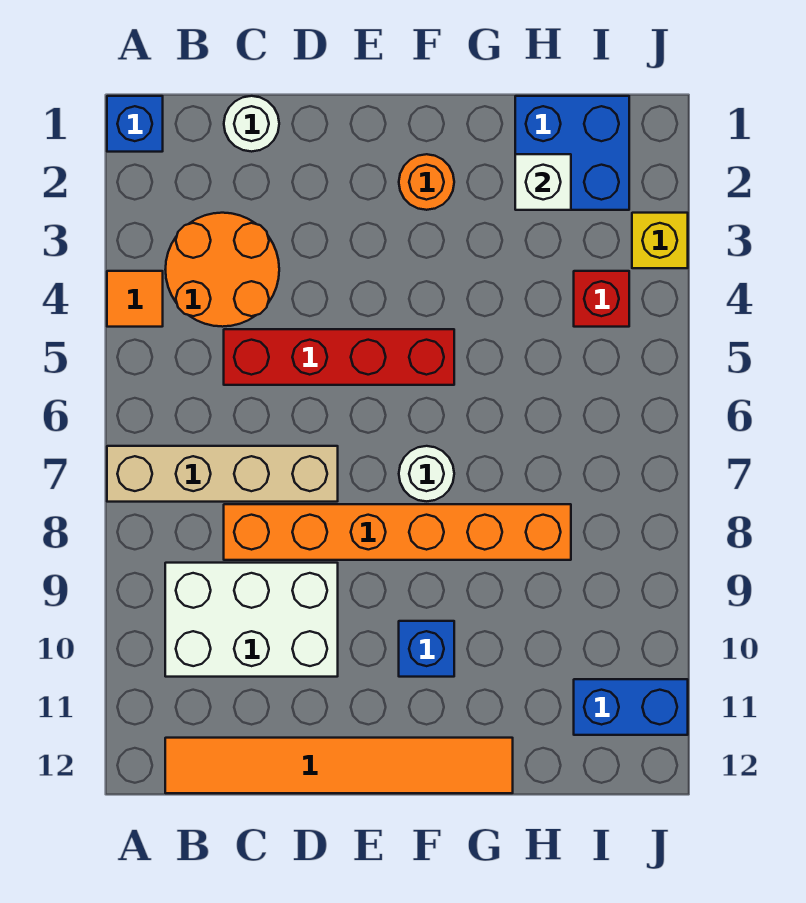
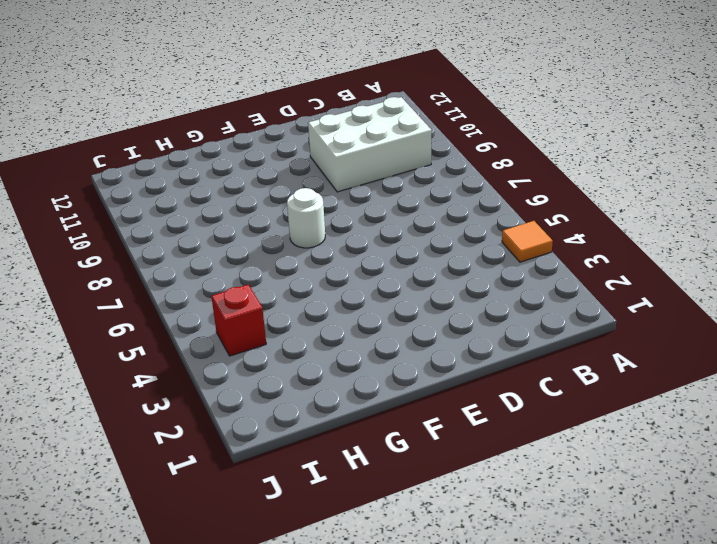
none -> blue 1x1 brick [107,96,163,152]
none -> tan 1x4 brick [107,446,338,502]
none -> orange 2x2 round brick [165,213,279,327]

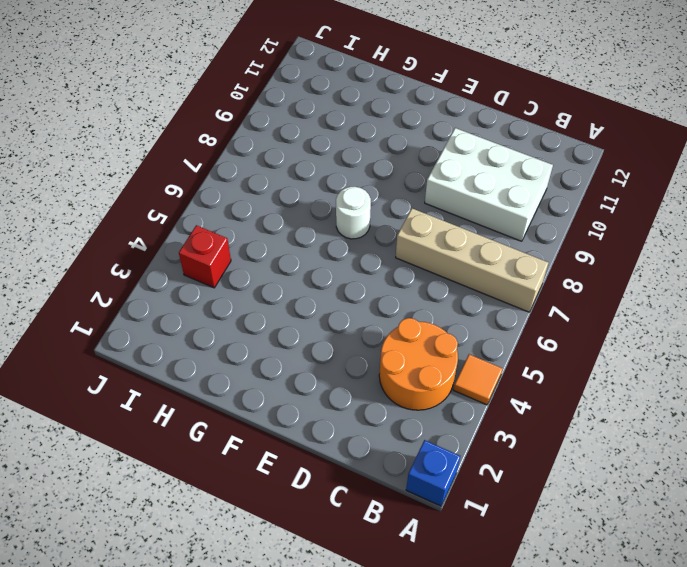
none -> orange 1x6 tile [165,738,513,793]
none -> white 1x1 round brick [224,96,279,152]
none -> red 1x4 brick [224,329,454,385]

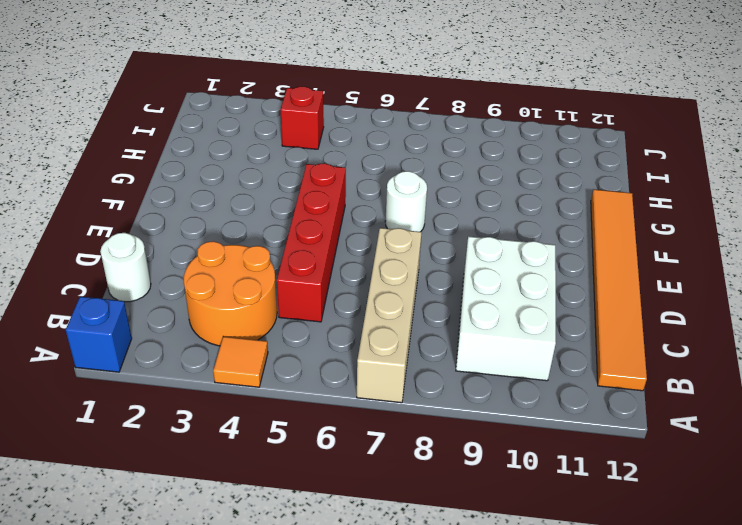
none -> orange 1x6 brick [224,504,571,560]
none -> orange 1x1 round brick [399,154,454,210]
none -> blue 1x1 brick [399,621,454,677]

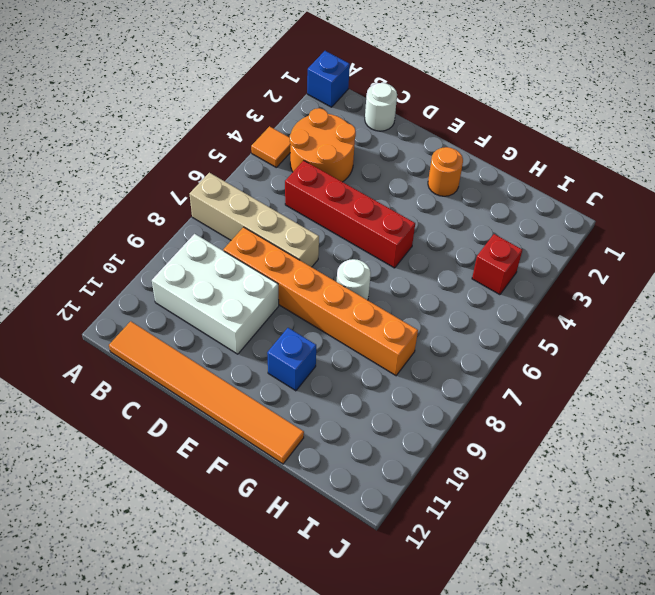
none -> blue 2x2 brick [515,96,629,210]
none -> blue 1x2 brick [574,679,688,735]
none -> yellow 1x1 brick [632,213,688,268]

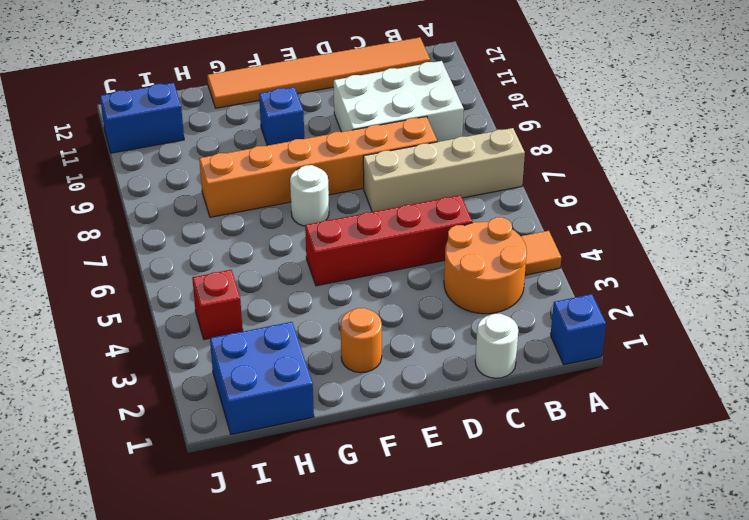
none -> yellow 1x1 brick [632,213,688,268]
none -> white 1x1 brick [515,154,571,210]

